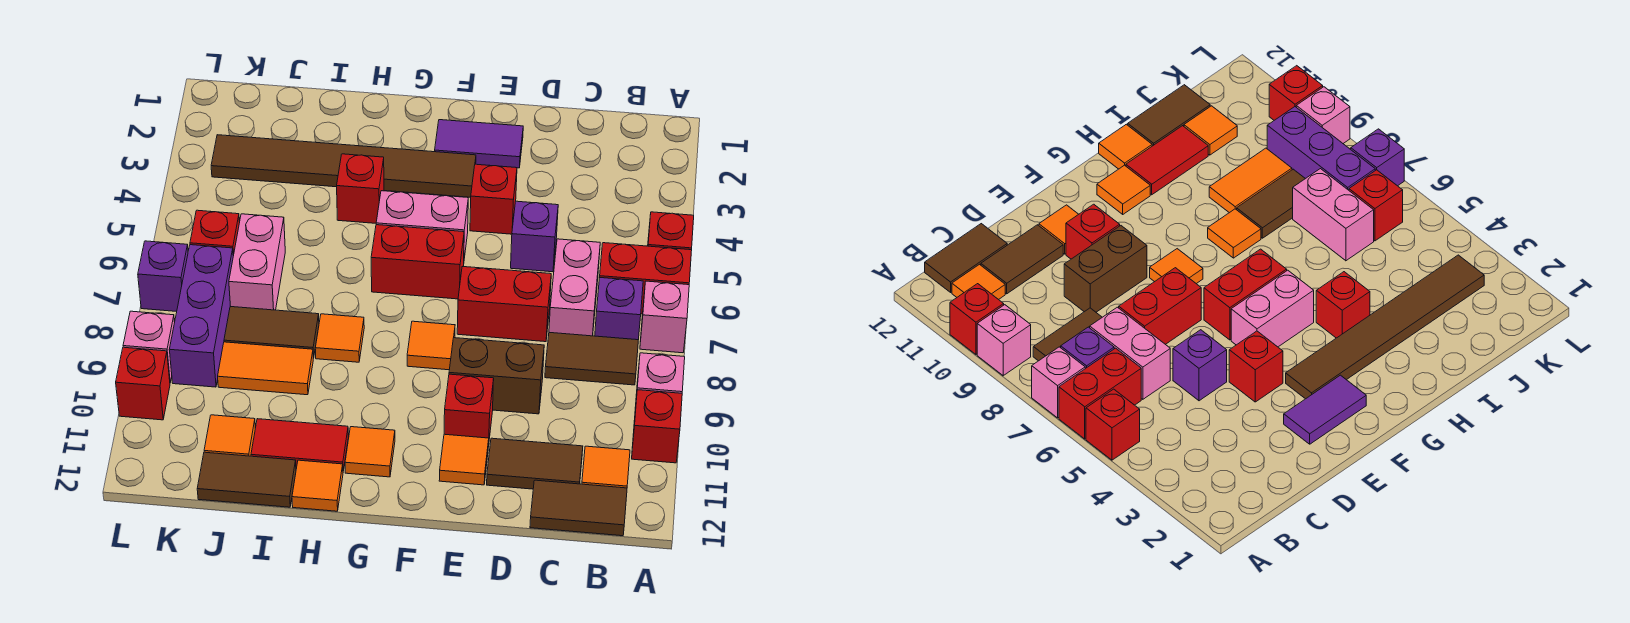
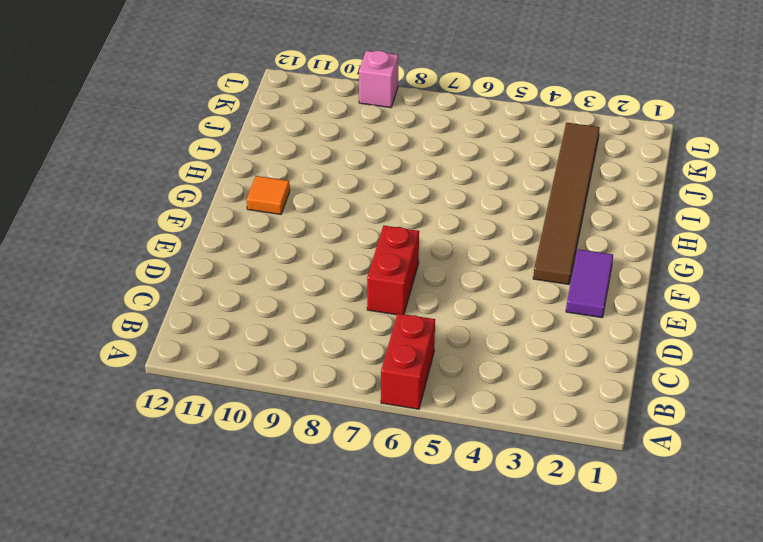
none -> red 1x1 brick [648,212,694,250]
none -> pink 1x1 brick [640,281,689,353]
none -> pink 1x1 brick [635,353,685,409]
none -> red 1x1 brick [632,390,682,463]

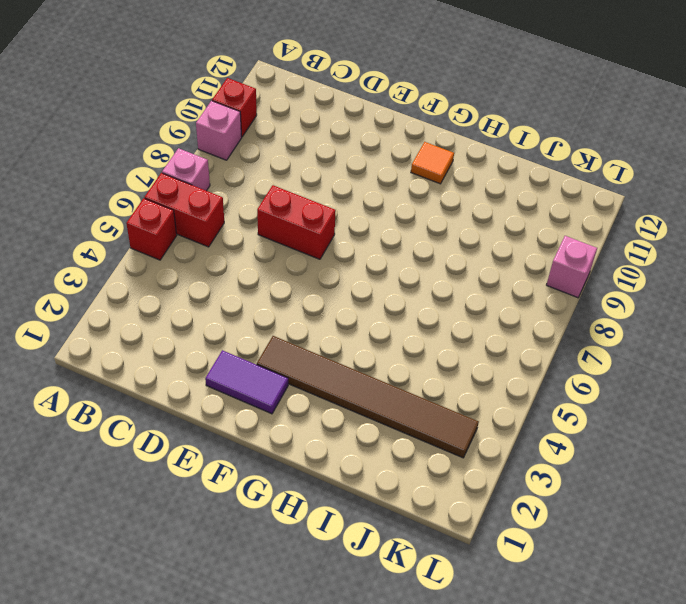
none -> purple 1x1 brick [595,278,643,340]
none -> brown 1x2 tile [545,332,638,385]
none -> orange 1x1 tile [582,446,630,488]
none -> brown 1x2 tile [530,480,627,536]

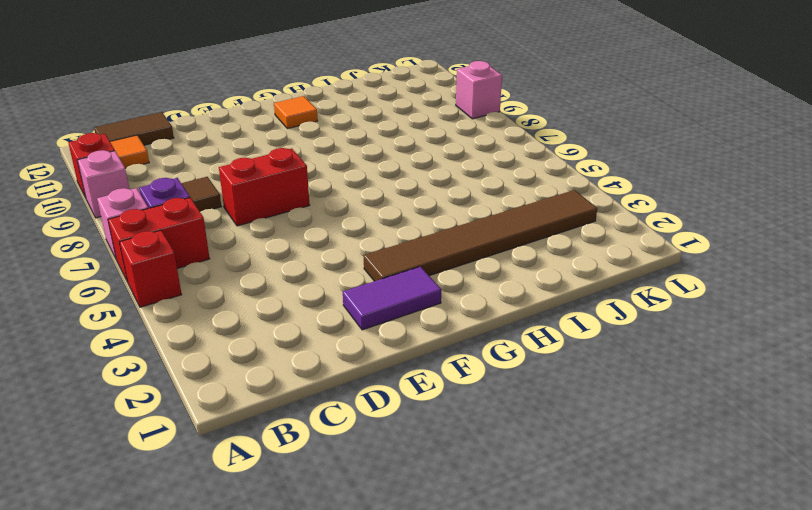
none -> pink 1x2 brick [549,239,600,336]
none -> brown 1x2 tile [487,438,583,489]
none -> purple 1x1 brick [511,201,558,272]
none -> brown 1x2 brick [449,338,544,414]

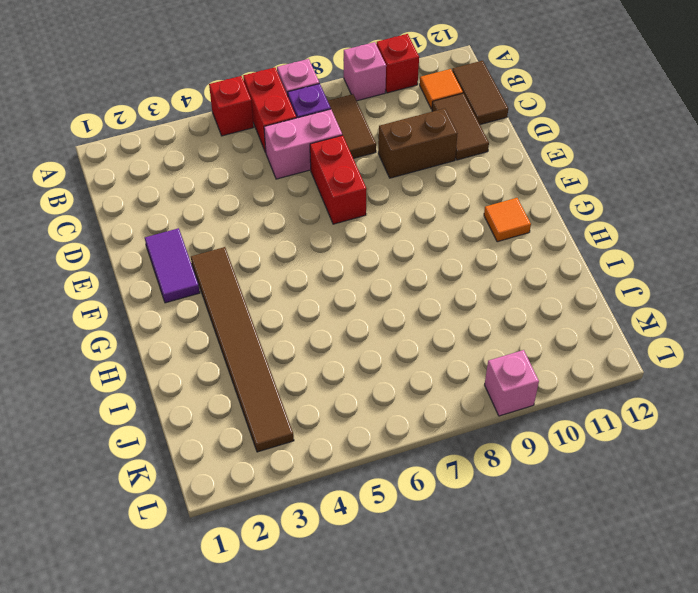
brown 1x2 brick [378,108,458,178] -> brown 1x2 brick turned to [449,338,544,414]
none -> purple 1x1 brick [511,201,558,272]
none -> red 1x1 brick [470,164,517,234]
none -> red 1x1 brick [444,374,494,447]
none -> orange 1x1 tile [439,434,489,485]

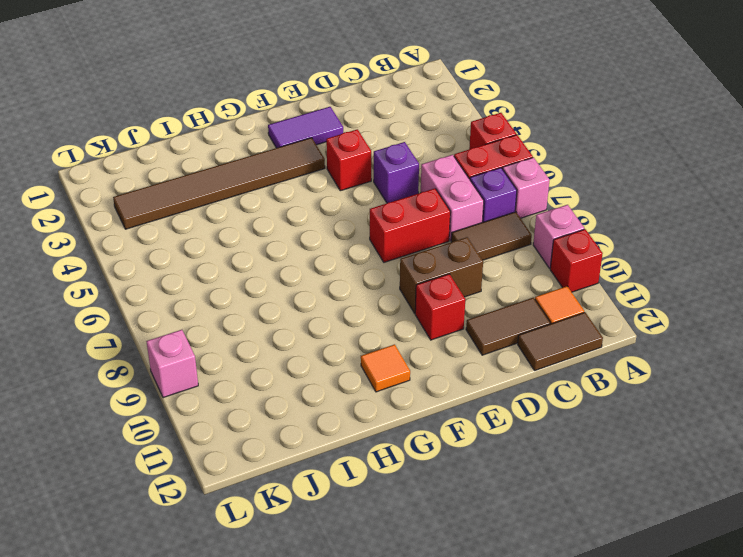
none -> orange 1x1 tile [439,434,489,485]
none -> pink 1x2 brick [376,191,468,258]
none -> red 1x2 brick [371,225,464,299]
none -> orange 1x1 tile [407,321,455,370]

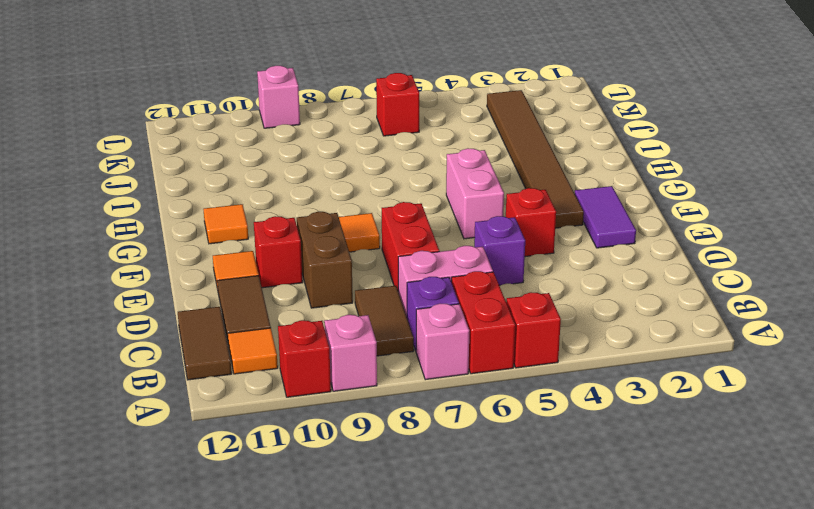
none -> red 1x2 brick [371,225,464,299]
none -> red 1x1 brick [337,154,384,223]
none -> orange 1x1 tile [315,314,364,362]
none -> red 1x2 tile [251,419,348,471]

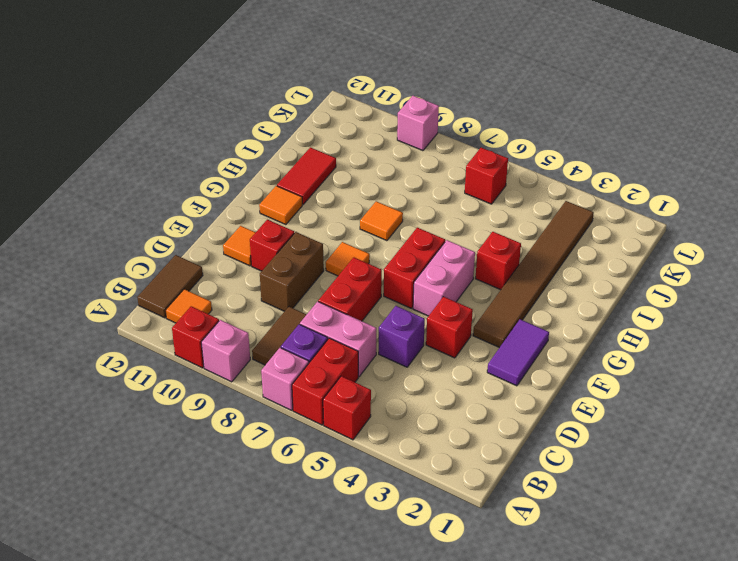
none -> brown 1x2 tile [487,438,583,489]
none -> orange 1x1 tile [292,460,343,511]
none -> brown 1x2 tile [224,307,319,358]
none -> orange 1x2 tile [218,342,313,395]

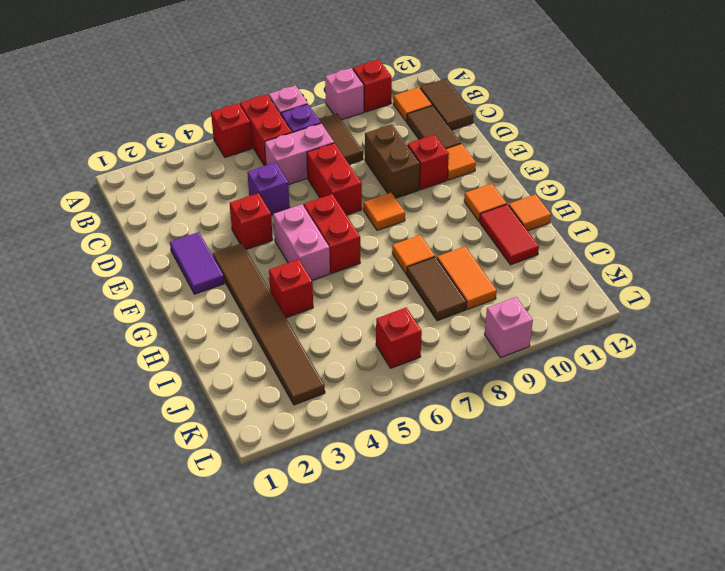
none -> brown 1x2 tile [197,452,296,507]
none -> pink 1x2 brick [229,214,285,310]
none -> orange 1x1 tile [204,415,255,456]
none -> purple 1x3 brick [169,245,233,387]

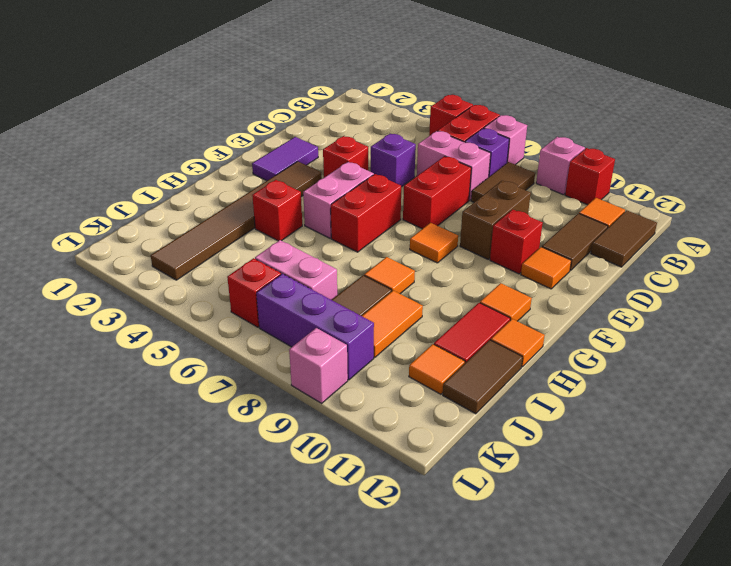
none -> purple 1x1 brick [138,241,188,312]
none -> red 1x1 brick [116,347,170,420]

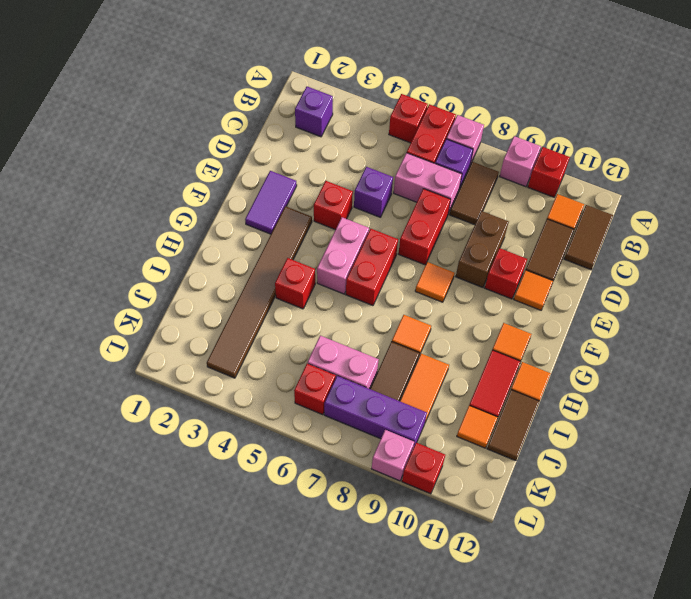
purple 1x1 brick [295,87,333,137] -> purple 1x1 brick moved to [138,241,188,312]

